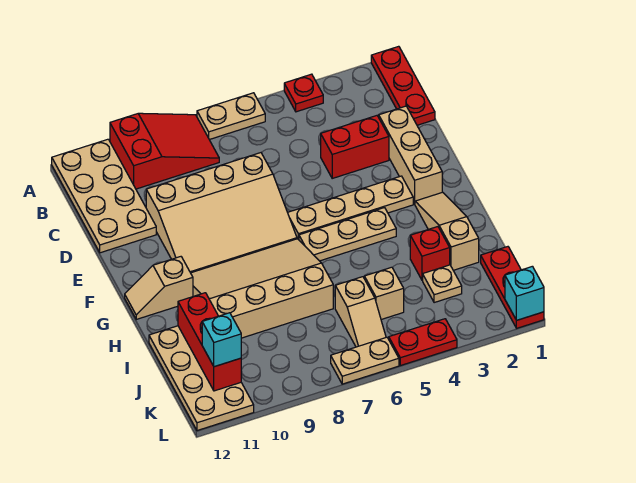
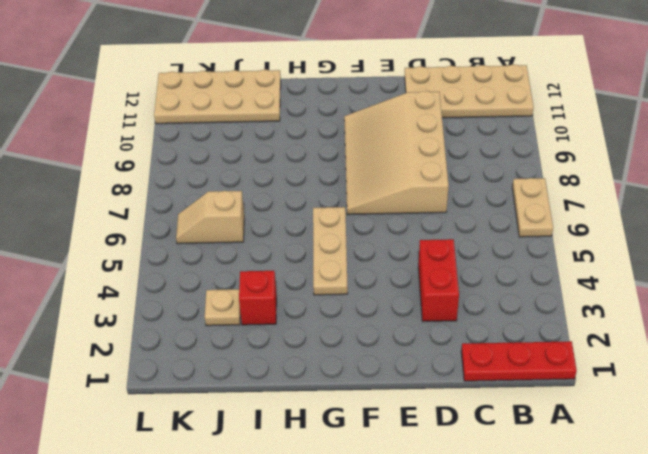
none -> red 1x1 plate [284,74,323,112]
none -> red 2x3 slope [110,113,219,189]
none -> tan 1x3 brick [379,106,442,204]

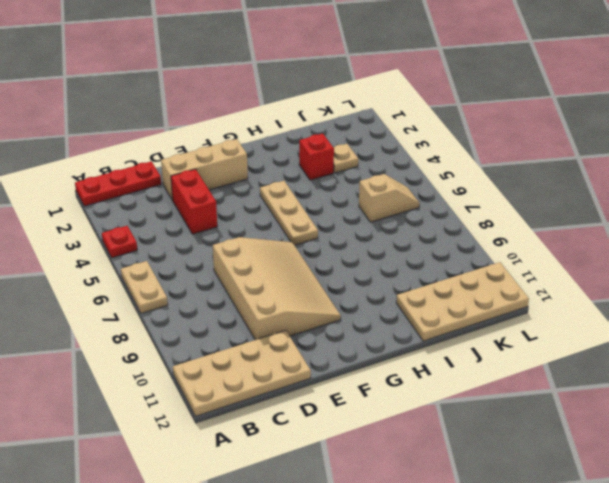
none -> red 2x3 slope [110,113,219,189]
none -> tan 1x4 plate [288,176,413,240]
none -> tan 1x3 slope [415,192,479,270]

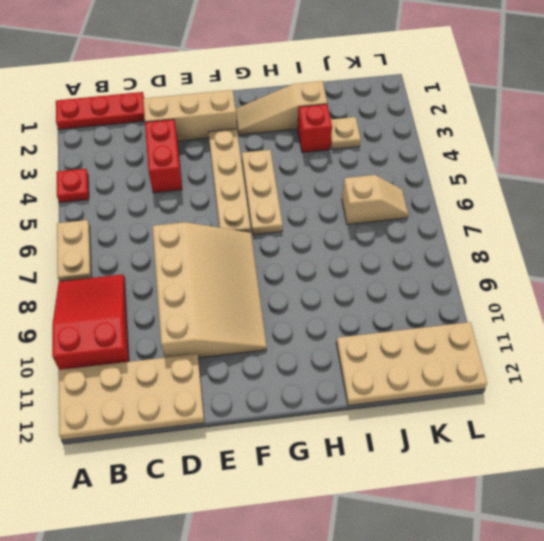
none -> tan 3x4 slope [191,239,333,338]
none -> tan 1x2 slope [125,257,193,319]
none -> red 1x3 plate [481,247,544,328]

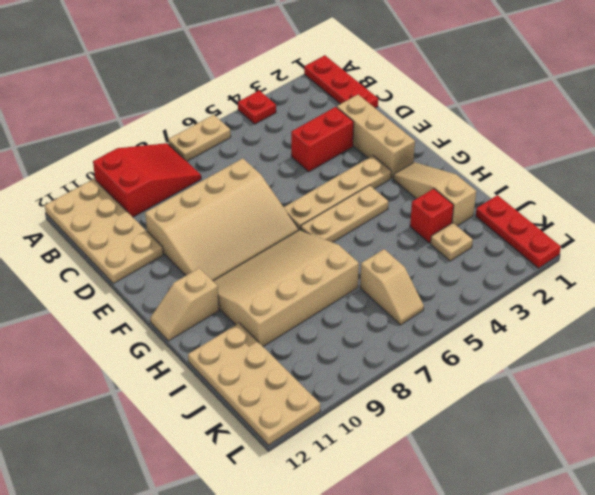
none -> tan 1x1 brick [364,267,404,320]
none -> red 1x2 plate [389,319,457,366]
none -> tan 1x2 plate [331,337,399,384]

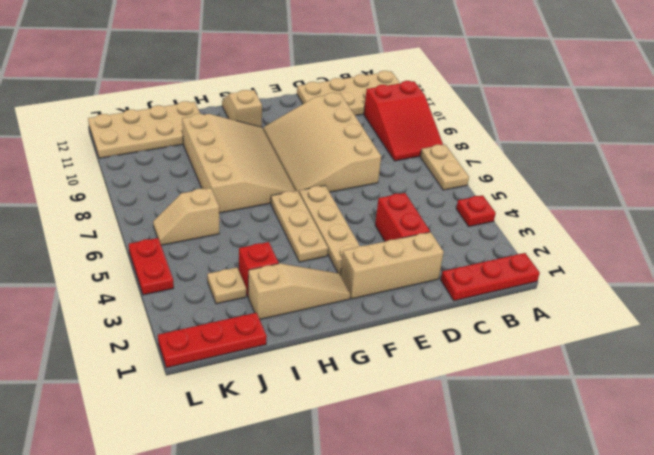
none -> tan 1x1 brick [364,267,404,320]
none -> tan 1x2 plate [331,337,399,384]
none -> red 1x3 brick [178,293,241,391]

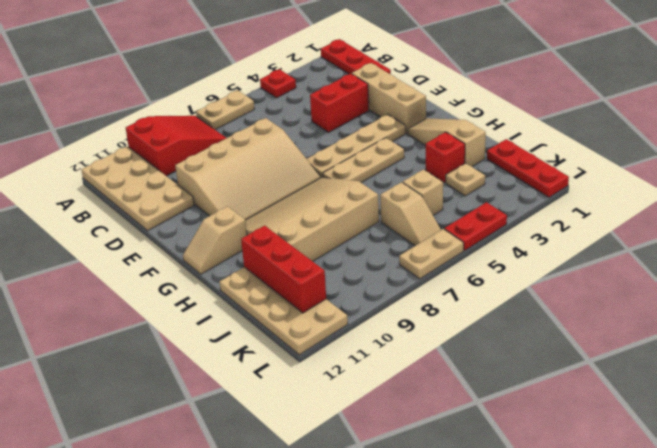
none -> cyan 1x1 brick [505,266,544,320]
none -> cyan 1x1 brick [202,313,241,367]

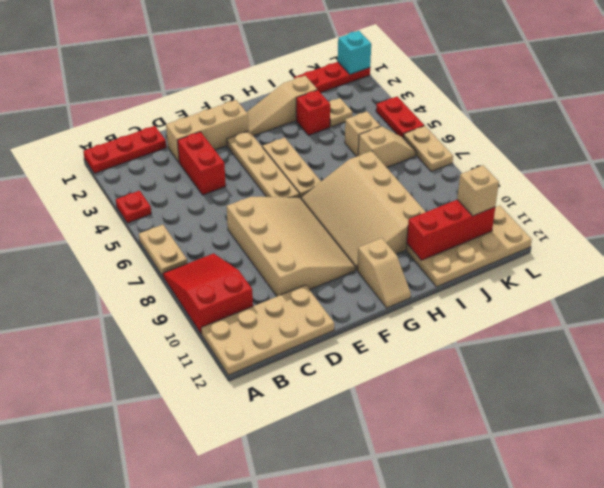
tan 1x1 brick [457,165,499,216] -> cyan 1x1 brick [202,313,241,367]

